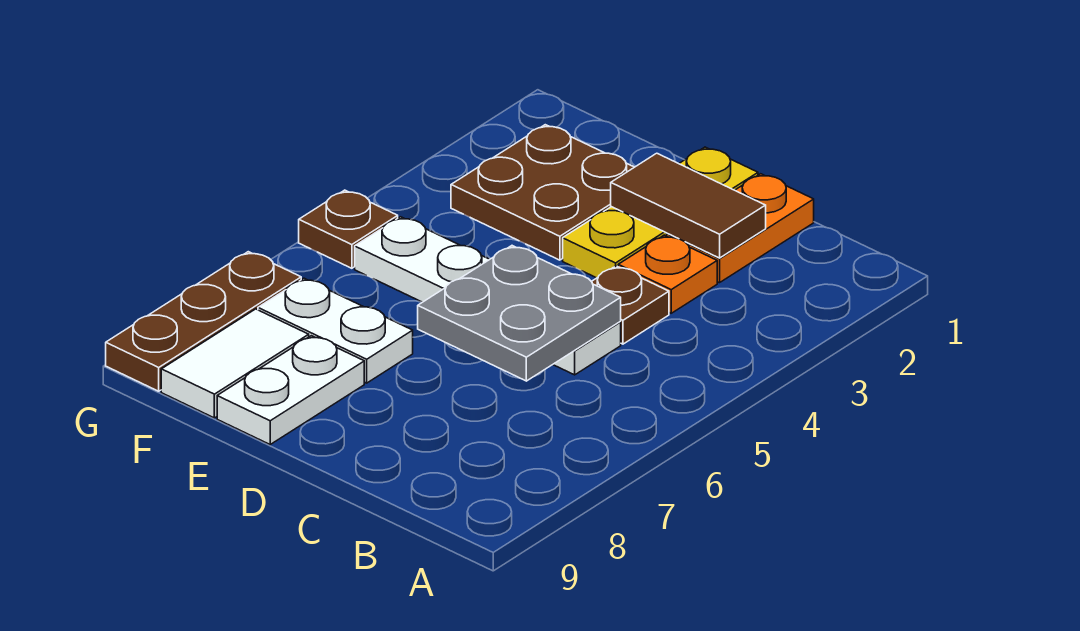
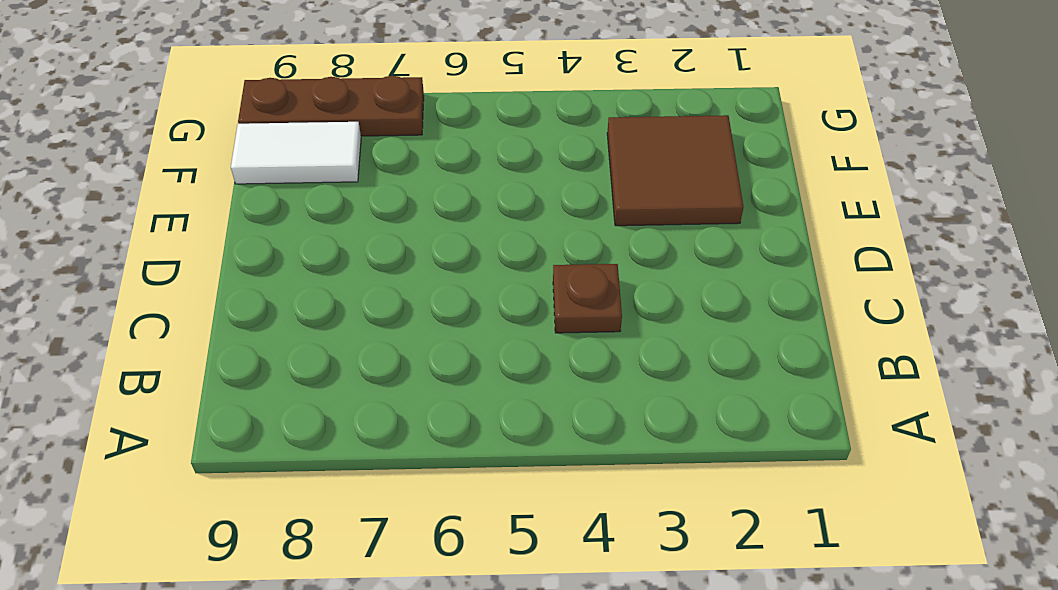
brown 2x2 tile [607,115,744,226] -> brown 2x2 plate [451,125,634,260]
none -> orange 1x2 plate [667,174,814,283]
none -> orange 1x1 plate [618,235,717,313]
none -> white 1x4 plate [355,217,621,375]

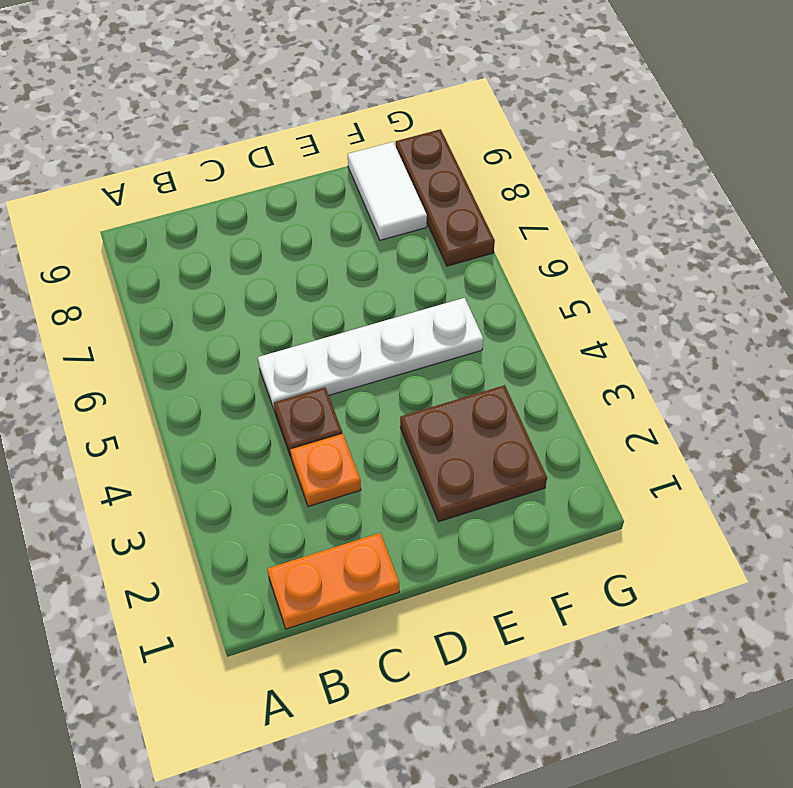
orange 1x2 plate [267,533,400,629] -> orange 1x2 plate turned to [667,174,814,283]
none -> yellow 1x3 plate [563,147,758,278]
none -> white 1x2 plate [258,278,413,383]
none -> white 1x2 plate [217,336,364,444]

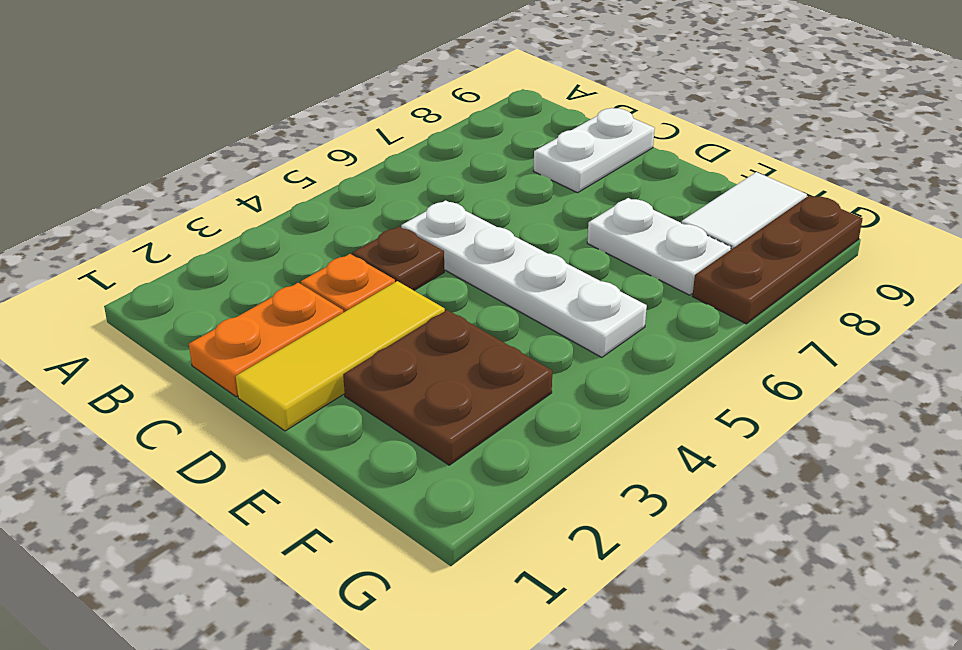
white 1x2 plate [534,108,655,193] -> white 1x2 plate moved to [217,336,364,444]
yellow 1x3 tile [236,281,445,431] -> yellow 1x3 plate [563,147,758,278]
none -> brown 1x1 plate [299,190,398,268]
none -> brown 1x2 tile [611,153,766,258]
none -> grey 2x2 plate [418,246,621,381]

